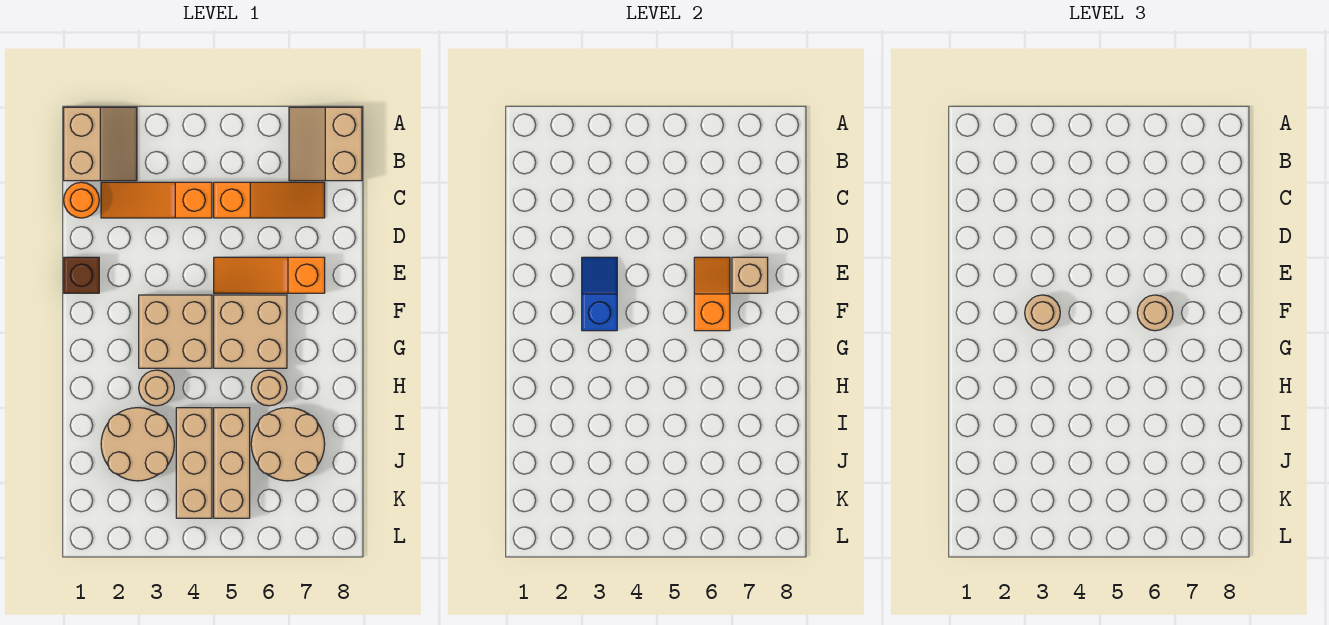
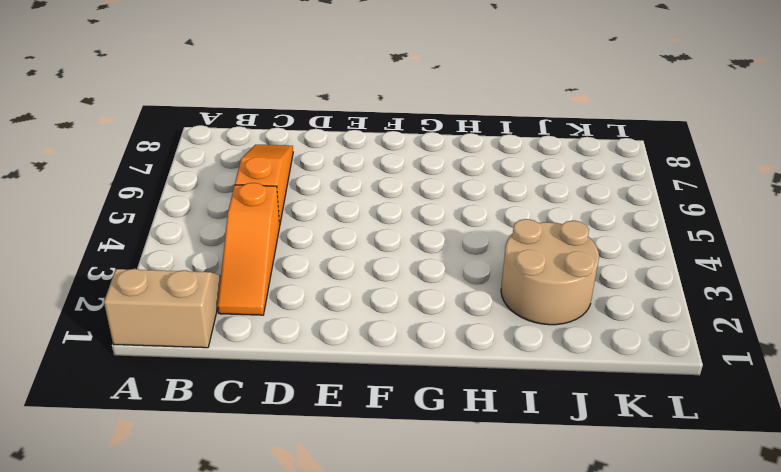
none -> tan 2x2 slope [289,107,362,181]
none -> orange 1x1 round brick [64,182,99,218]
none -> brown 1x1 brick [64,257,99,293]

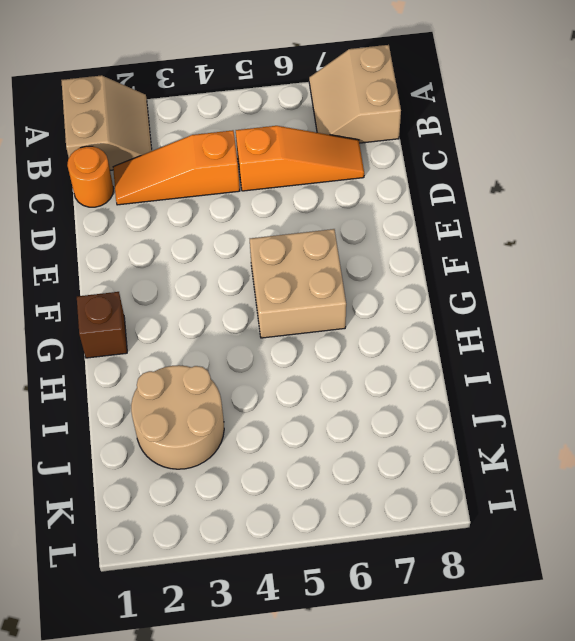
brown 1x1 brick [77,292,127,358] -> brown 1x1 brick moved to [64,257,99,293]
none -> orange 1x3 slope [214,257,325,293]
none -> tan 2x2 brick [139,295,212,368]
none -> tan 1x1 round brick [139,370,174,406]

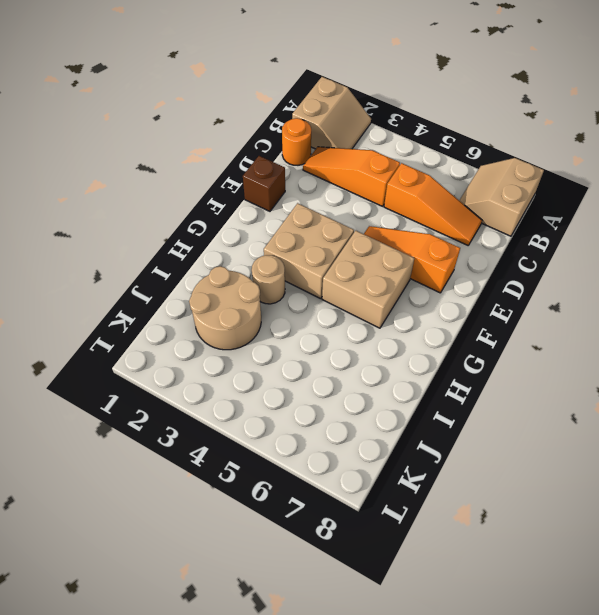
none -> tan 1x1 round brick [251,370,287,406]
none -> tan 1x3 brick [176,408,212,518]
none -> tan 1x3 brick [214,408,250,518]

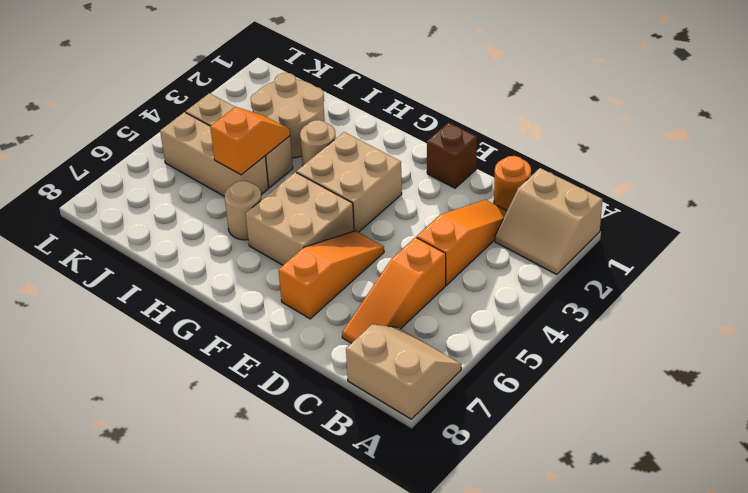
orange 1x2 slope [210,107,290,175] -> orange 1x2 slope turned to [694,257,730,331]
none -> tan 2x2 round brick [251,408,325,481]
none -> blue 1x2 slope [582,257,617,331]
none -> tan 1x1 brick [732,257,768,293]

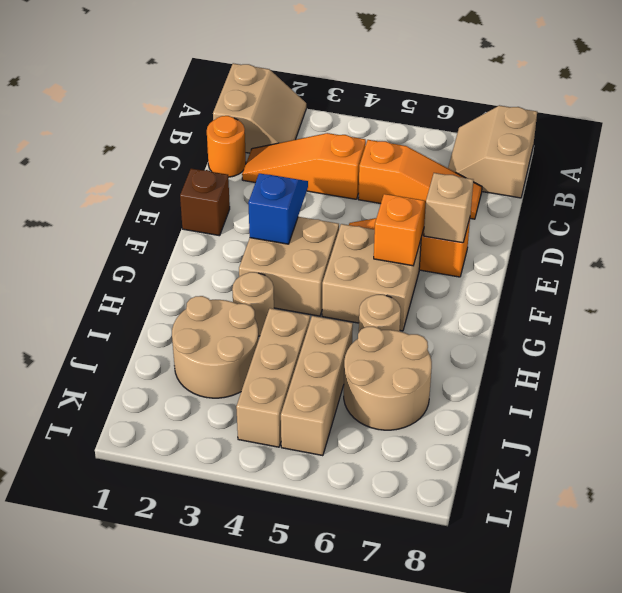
none -> tan 1x1 round brick [1025,295,1060,331]
none -> tan 1x1 round brick [1137,295,1173,331]

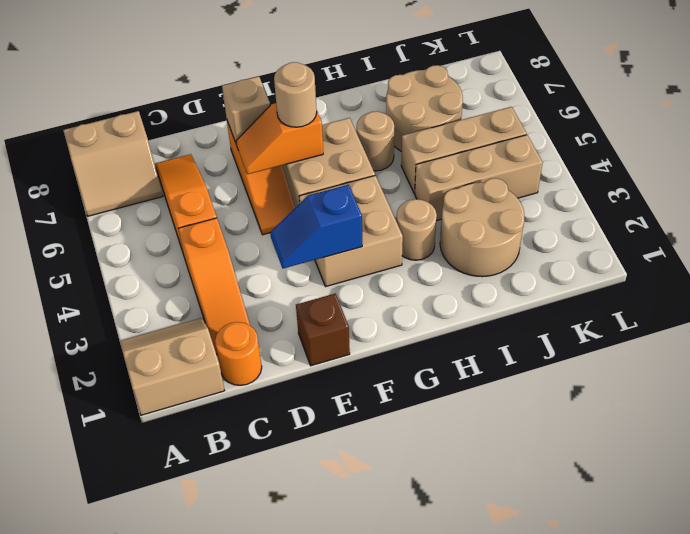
none -> tan 1x1 round brick [1025,295,1060,331]

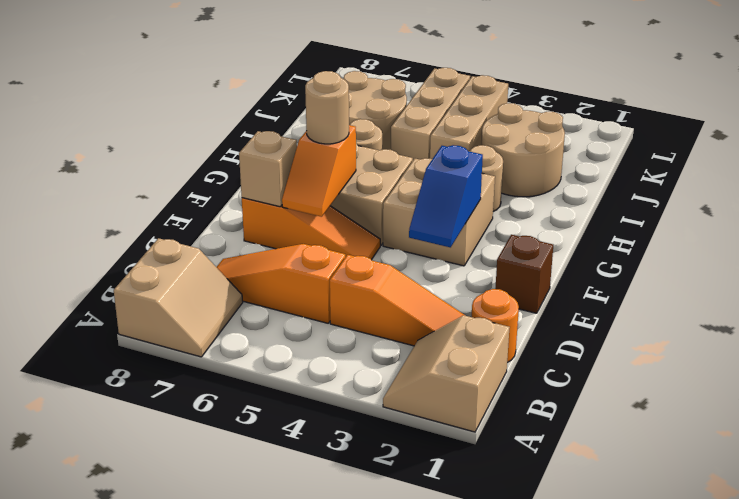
none -> tan 1x1 round brick [1025,295,1060,331]

